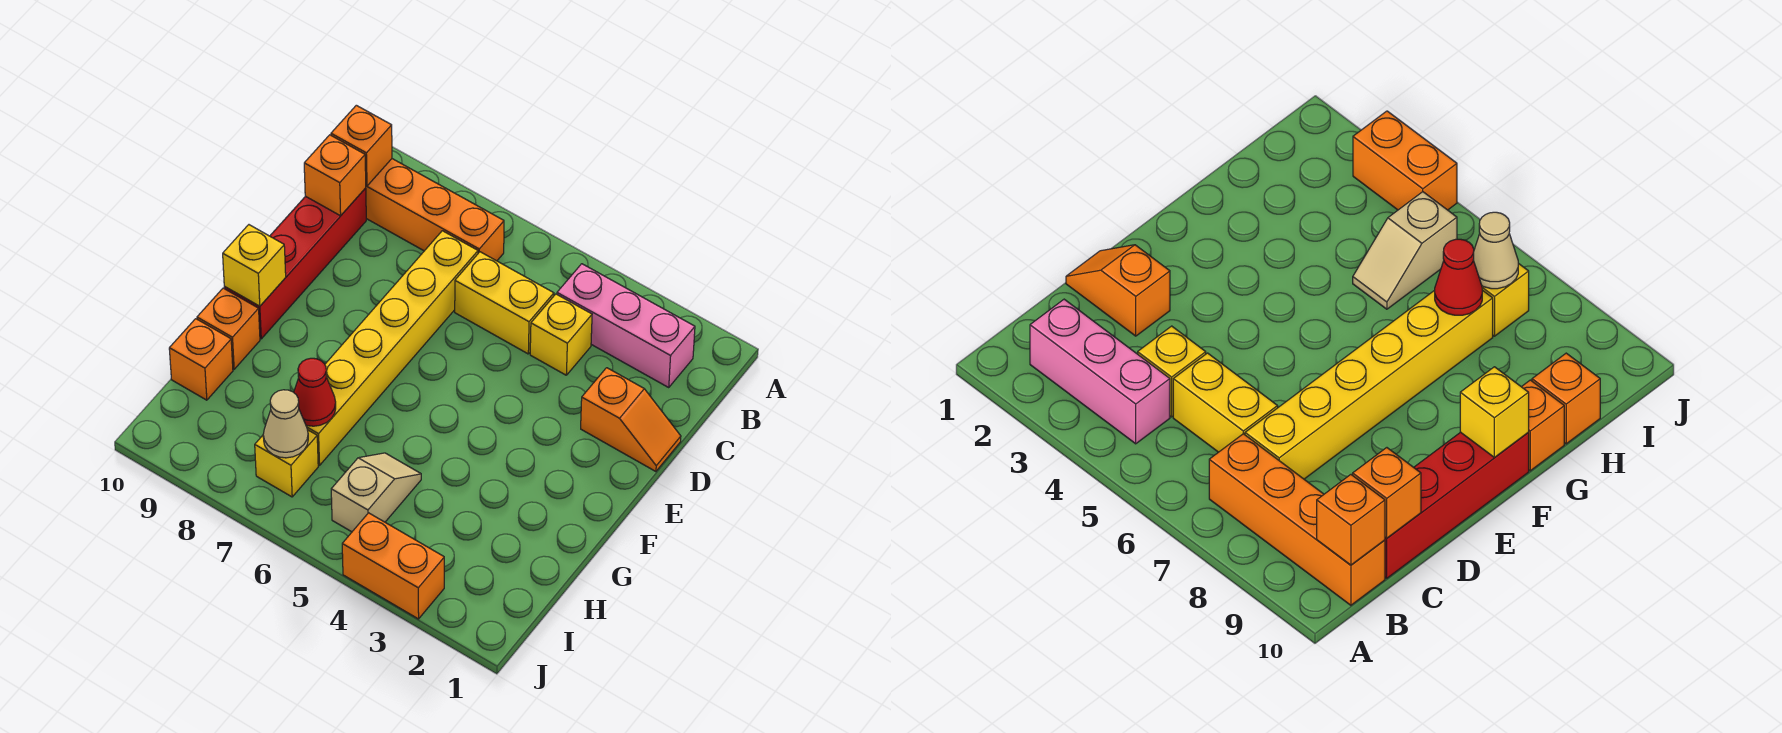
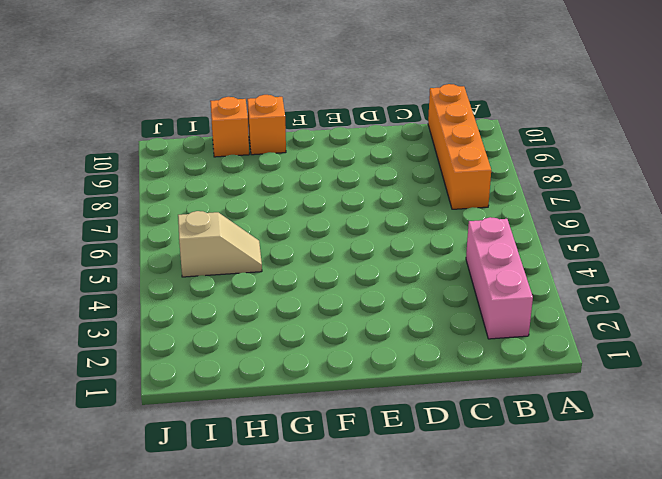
none -> yellow 1x1 brick [530,294,592,375]
none -> yellow 1x2 brick [455,252,554,354]
none -> yellow 1x6 brick [306,231,478,465]

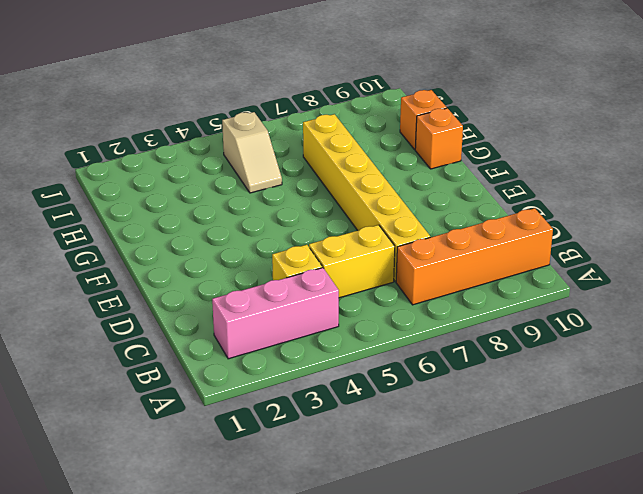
none -> red 1x4 brick [224,188,366,339]
none -> orange 1x2 slope [581,368,681,471]
none -> yellow 1x1 brick [255,430,318,497]

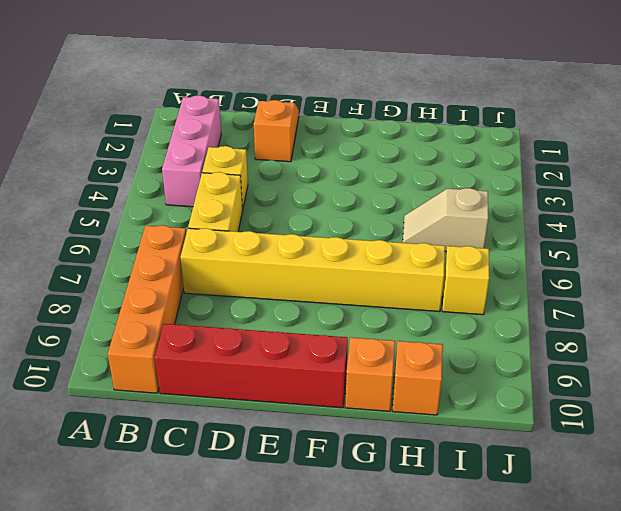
none -> orange 1x2 brick [342,513,444,619]
none -> orange 1x1 brick [331,105,392,186]
none -> orange 1x1 brick [304,135,366,216]

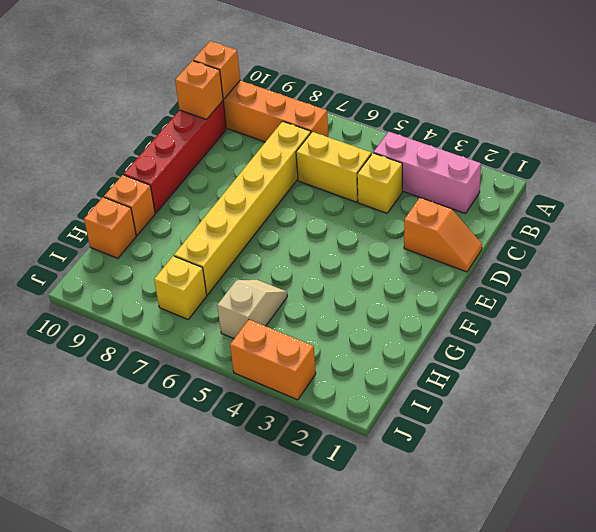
none -> yellow 1x1 brick [223,225,286,306]
none -> red 1x1 cone [294,358,336,426]
none -> tan 1x1 cone [263,390,308,458]

